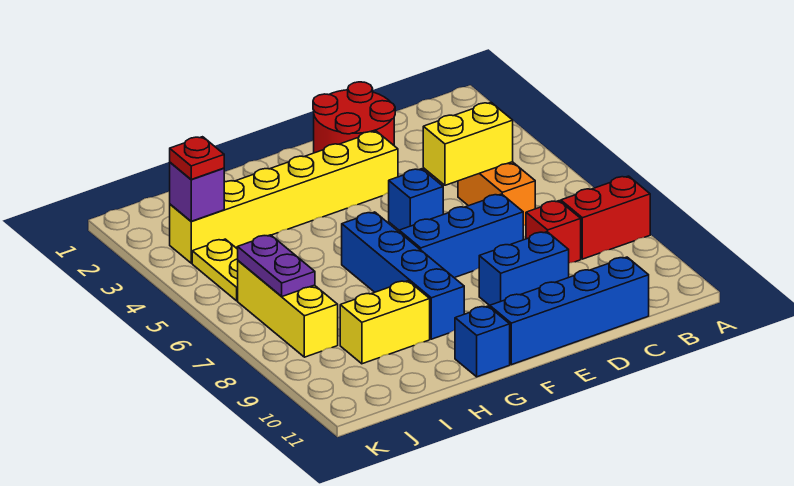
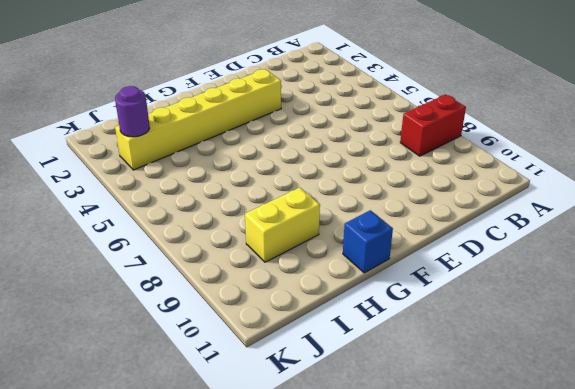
purple 1x1 round brick [115,86,150,137] -> purple 1x1 brick [170,162,224,221]
none -> orange 1x2 brick [458,162,535,226]
none -> red 1x1 brick [526,201,581,263]
none -> blue 1x4 brick [490,257,649,365]

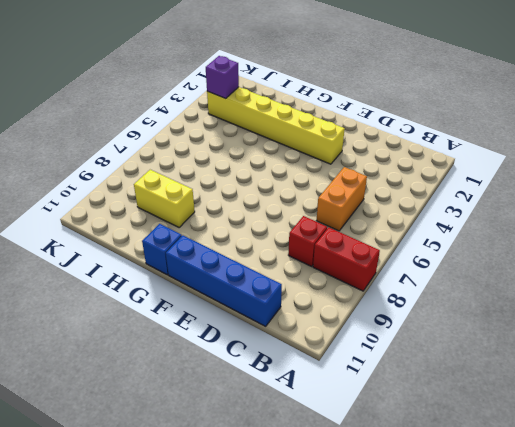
none -> red 2x2 round brick [313,82,395,153]
none -> blue 1x3 brick [399,194,523,278]
none -> blue 1x2 brick [479,232,569,305]

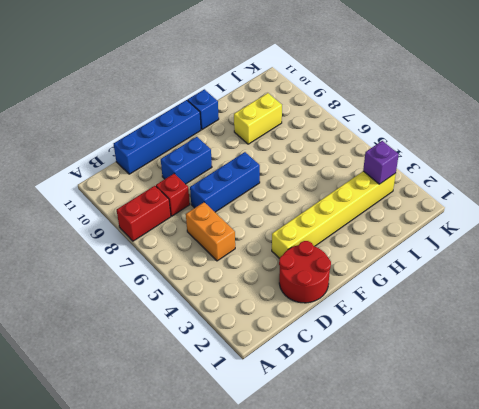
none -> blue 1x1 brick [389,169,443,230]
none -> blue 1x4 brick [342,212,464,339]
none -> yellow 1x2 plate [192,239,238,301]

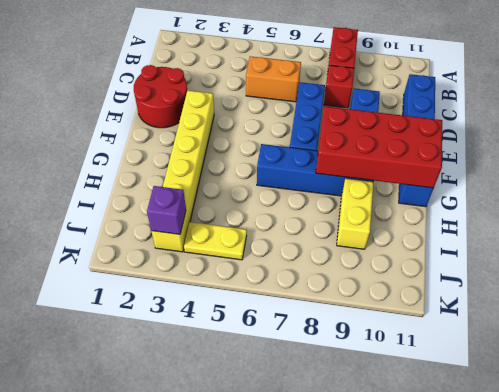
red 2x4 brick [316,106,442,188] -> none
none -> blue 1x1 brick [389,169,443,230]
none -> yellow 1x3 brick [238,261,338,357]
none -> yellow 1x2 brick [423,103,513,185]

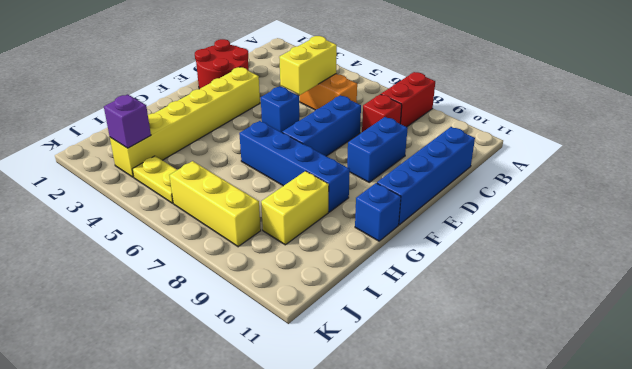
none -> purple 1x2 plate [238,235,315,296]
none -> red 1x1 plate [170,137,224,179]

